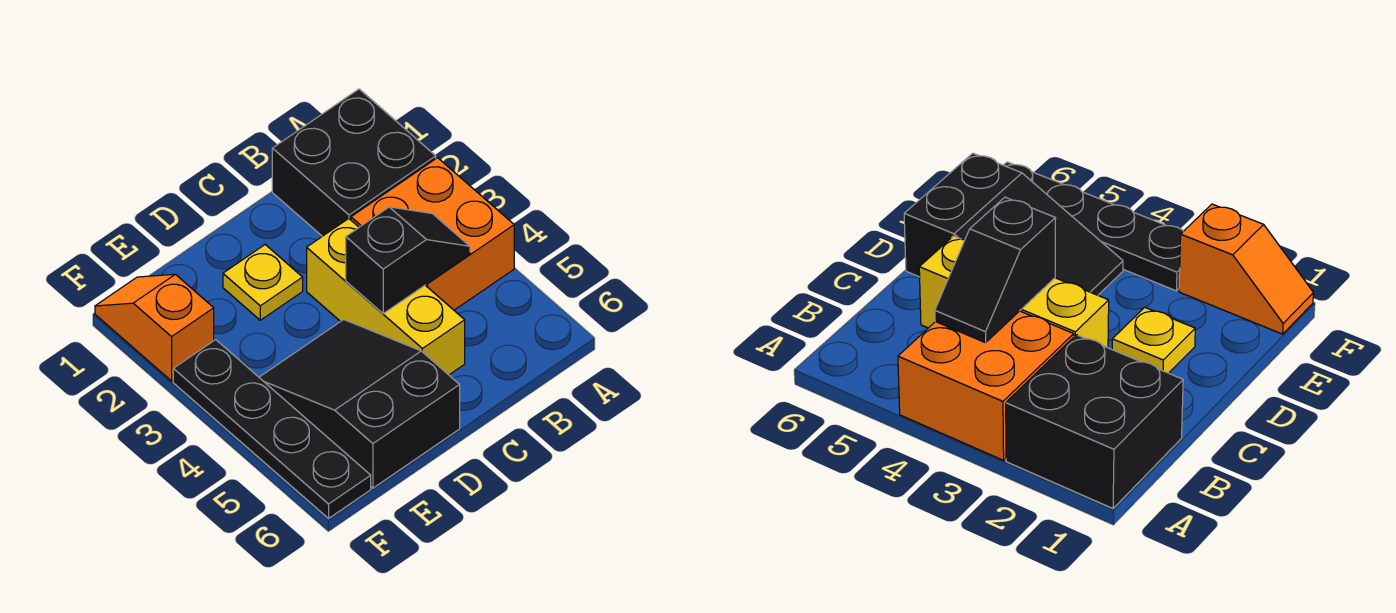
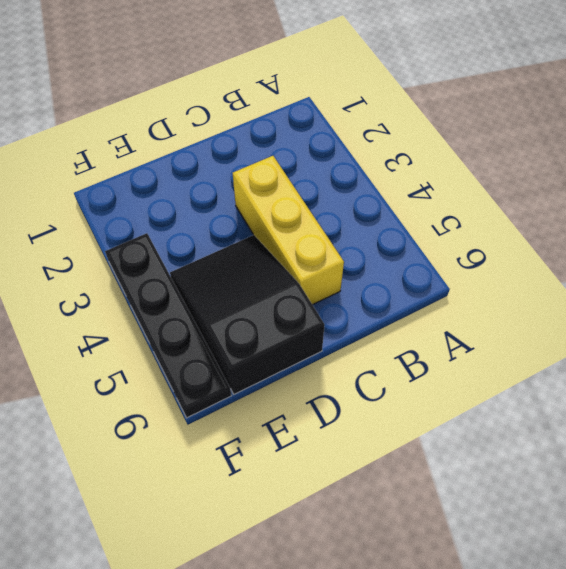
none -> black 2x2 brick [272,89,436,236]
none -> orange 2x2 brick [351,158,514,310]

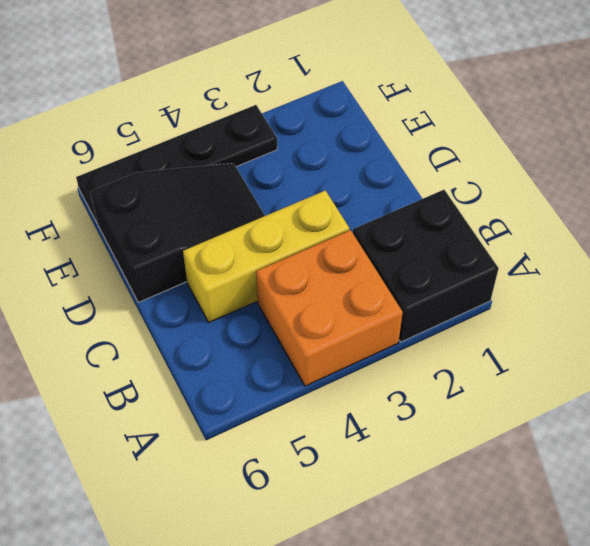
none -> yellow 1x1 plate [223,245,303,320]
none -> orange 1x2 slope [95,274,214,381]

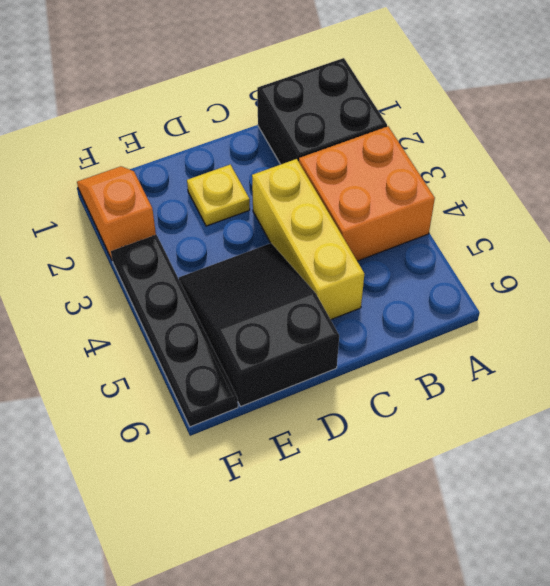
none -> black 1x2 slope [346,207,470,313]

